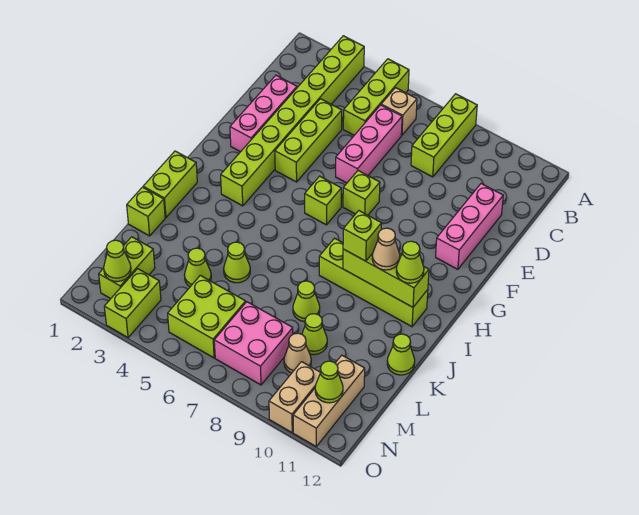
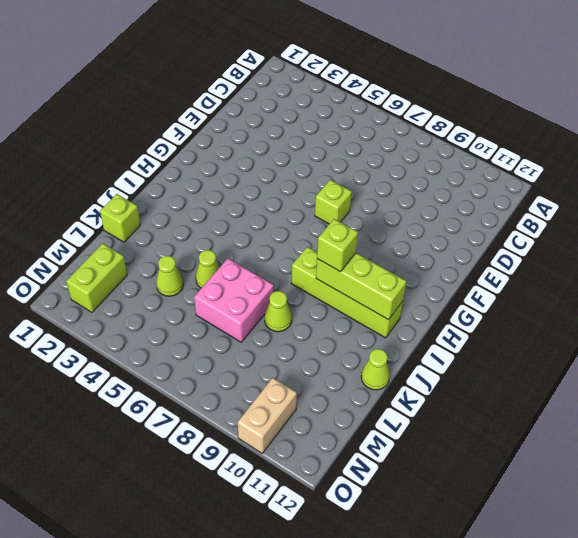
pink 2x2 brick [194,259,274,342] -> pink 2x2 brick moved to [214,302,293,385]
none -> lime 1x8 brick [221,36,364,206]
none -> lime 1x3 brick [343,59,409,135]
none -> lime 1x3 brick [411,94,477,177]
none -> tan 1x1 brick [381,88,417,135]

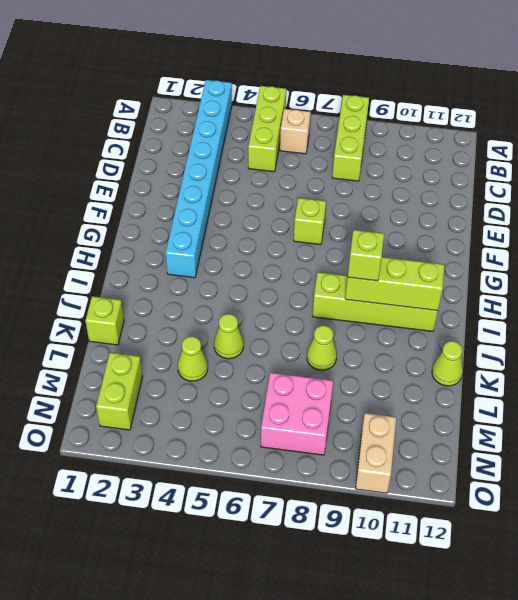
cyan 1x8 brick [165,80,232,278] -> lime 1x8 brick [221,36,364,206]
none -> pink 1x3 brick [336,105,402,183]
none -> pink 1x3 brick [230,75,297,152]
none -> lime 1x3 brick [275,99,342,182]
none -> pink 1x3 brick [436,184,503,269]

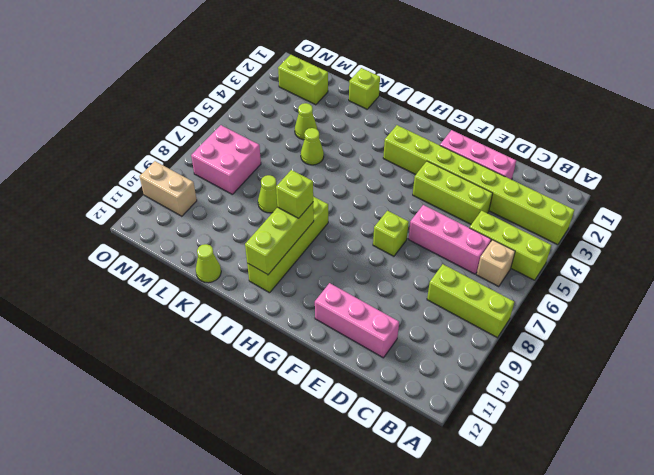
none -> lime 1x1 brick [305,176,341,225]
none -> lime 1x2 brick [143,151,197,218]
none -> lime 1x1 cone [302,314,327,355]
none -> lime 2x2 brick [168,275,246,358]

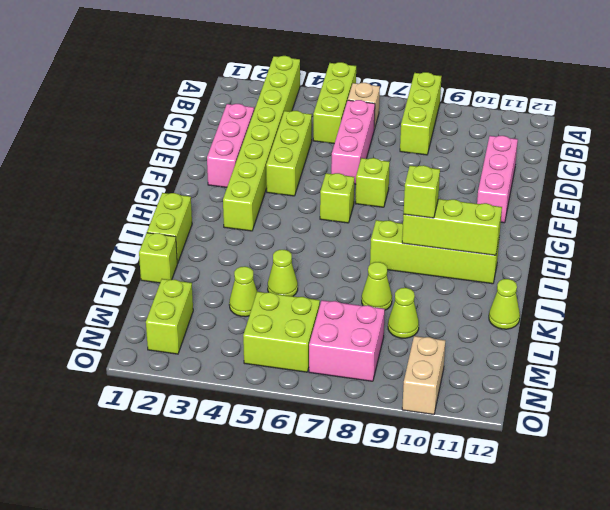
none -> tan 1x1 cone [284,333,311,373]
none -> tan 1x3 brick [293,355,365,446]
none -> lime 1x2 brick [104,269,161,338]
none -> lime 1x1 cone [104,240,131,282]

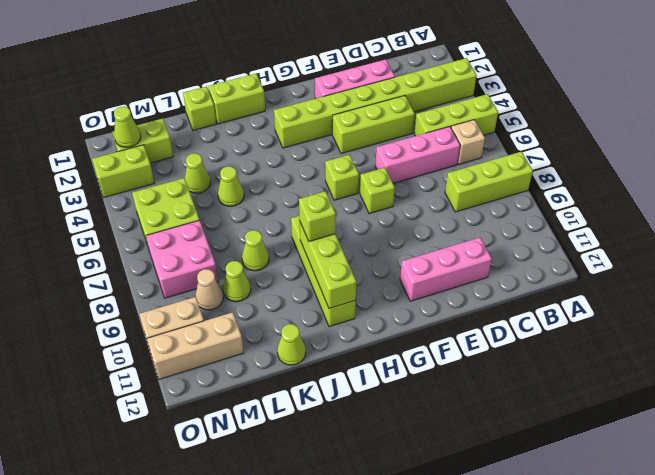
none -> lime 1x1 cone [315,361,343,403]
none -> tan 1x1 cone [372,228,400,270]
none -> lime 1x1 cone [396,241,424,283]

